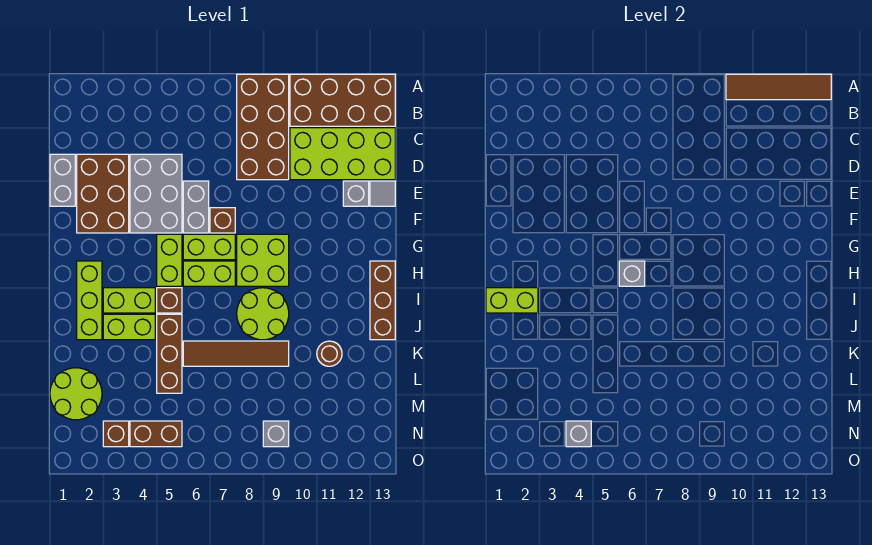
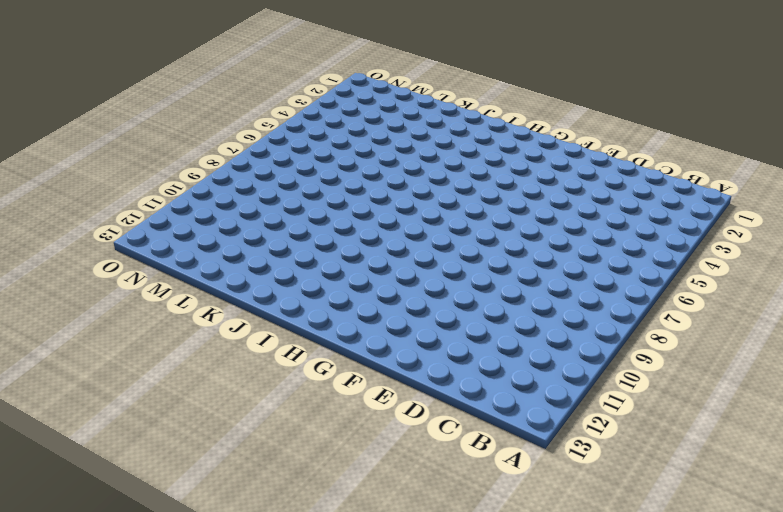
none -> brown 2x4 brick [237,74,289,180]
none -> brown 2x4 brick [290,74,395,126]
none -> lime 2x4 brick [290,128,395,180]
none -> grey 1x2 brick [50,154,75,206]

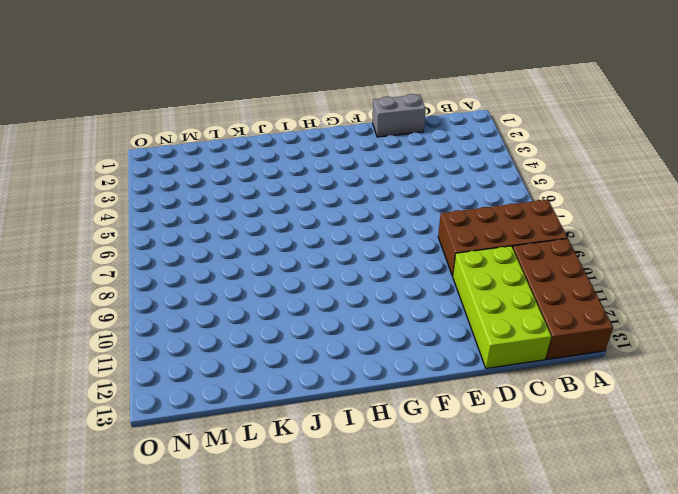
none -> brown 2x3 brick [77,154,129,233]
none -> grey 2x3 brick [130,154,182,233]
none -> grey 1x2 brick [183,181,209,233]
none -> grey 1x1 brick [343,181,369,206]

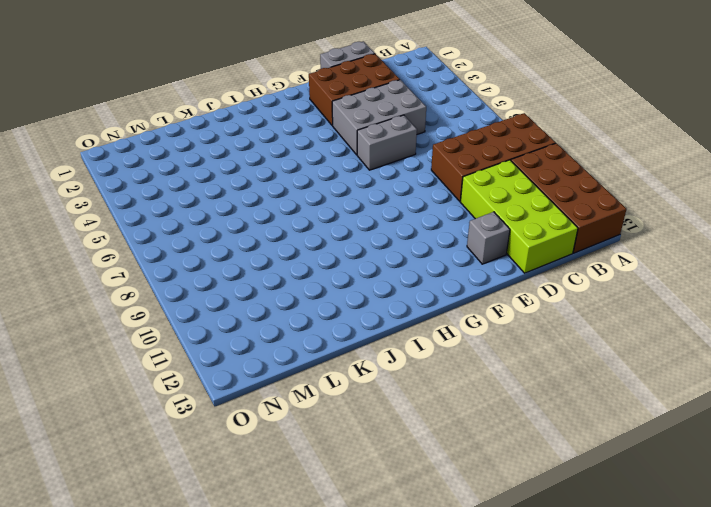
none -> grey 1x1 tile [370,181,395,206]
none -> brown 1x1 brick [210,208,235,233]
none -> lime 1x2 brick [157,234,182,286]
none -> lime 1x2 brick [183,234,235,260]

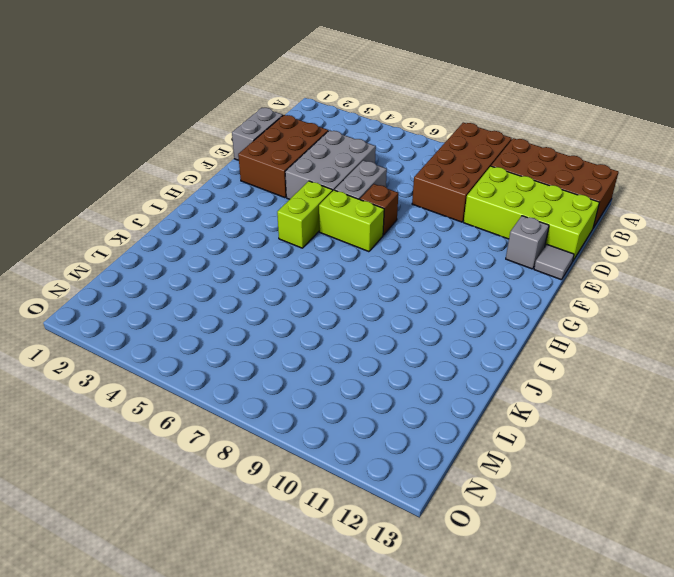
none -> lime 2x2 brick [237,234,289,286]
none -> lime 1x3 brick [77,261,102,340]
none -> lime 1x2 brick [183,261,235,286]
none -> brown 1x3 brick [370,261,395,340]

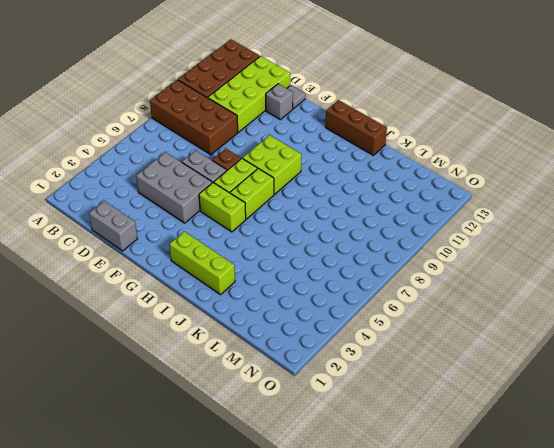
none -> brown 2x3 brick [77,154,129,233]
none -> lime 1x2 brick [103,288,155,313]
none -> brown 1x1 brick [157,288,182,313]
none -> lime 2x2 round brick [237,288,289,340]

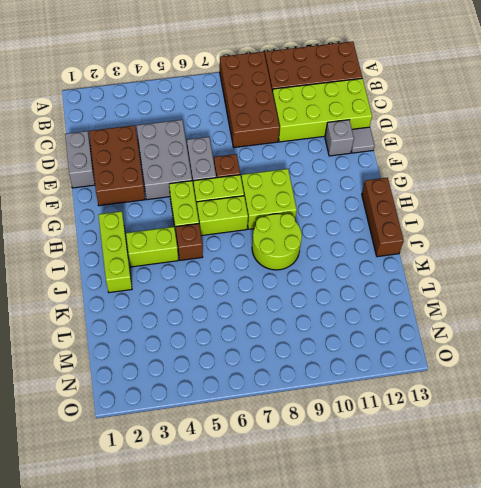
none -> lime 1x2 brick [103,314,155,340]
none -> brown 1x3 brick [157,314,182,393]
none -> brown 1x4 tile [183,341,289,366]
none -> brown 1x1 round brick [317,341,342,366]

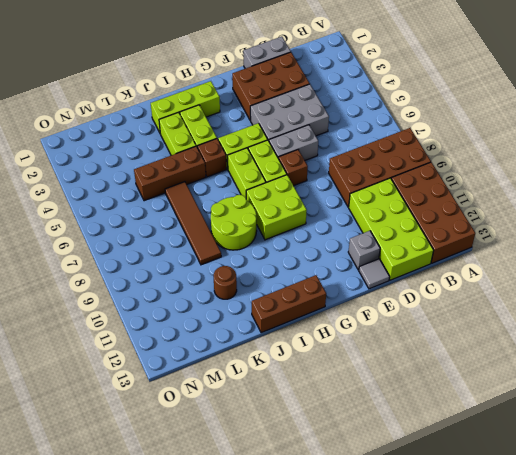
none -> lime 2x2 round brick [50,368,102,420]
none -> brown 1x1 brick [103,421,129,447]
none -> brown 1x2 brick [130,421,182,447]
none -> grey 1x1 brick [263,421,289,447]

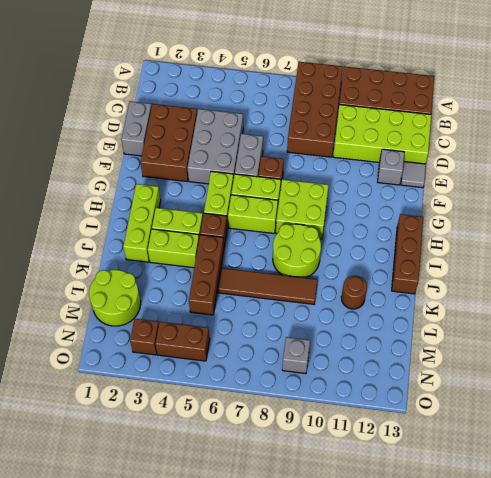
none -> brown 1x4 tile [726,74,831,100]
none -> grey 1x1 brick [619,261,645,286]
none -> lime 1x2 brick [486,288,538,313]
none -> grey 1x1 brick [566,421,591,447]

